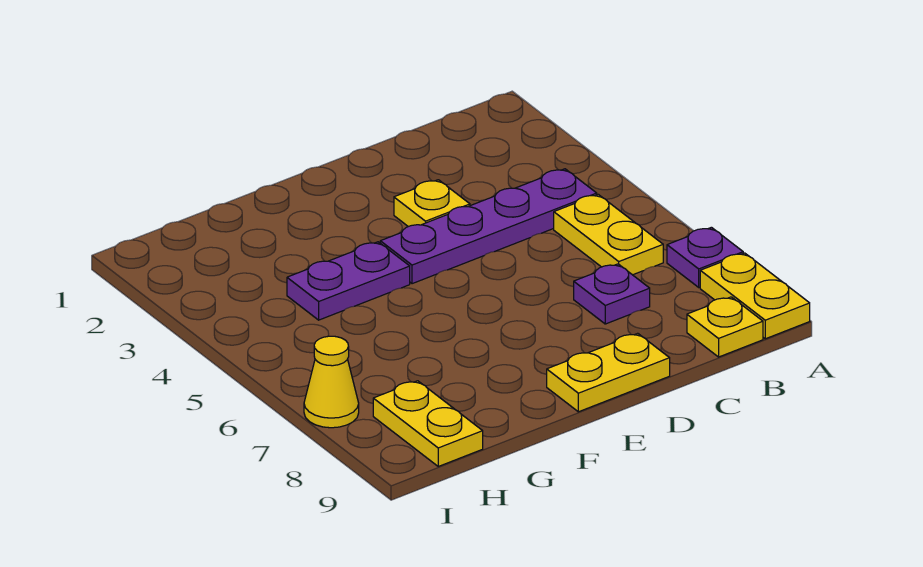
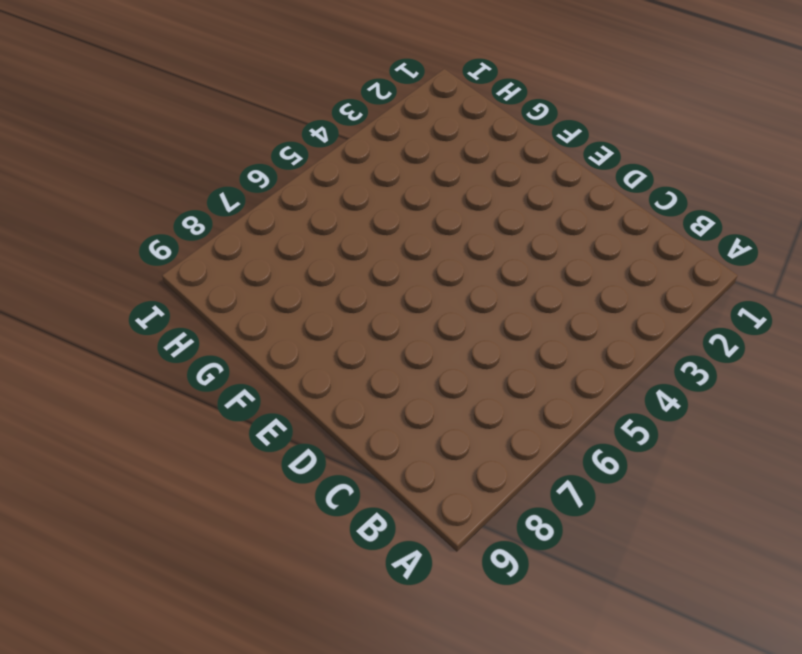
none -> purple 1x1 plate [667,227,743,287]
none -> yellow 1x2 plate [700,253,810,339]

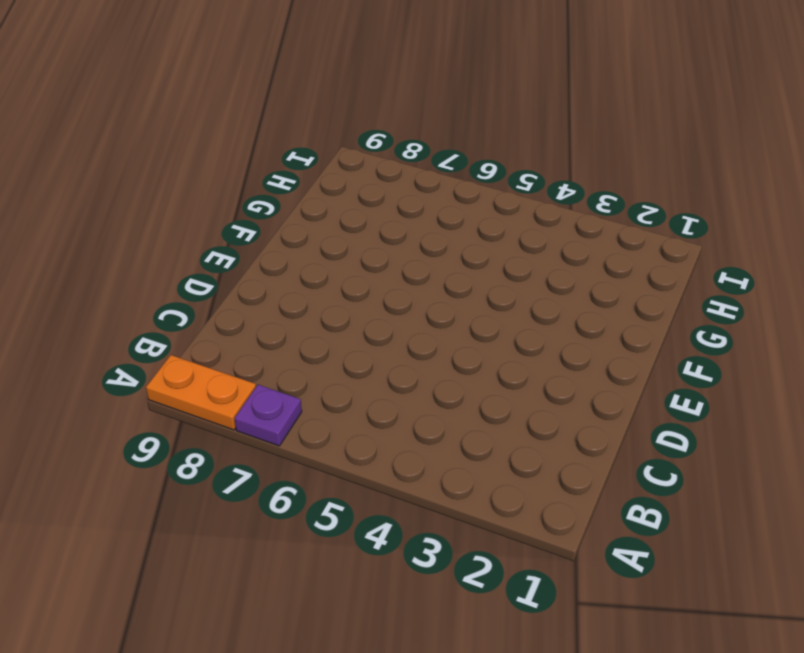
orange 1x2 plate [146,355,256,430] -> yellow 1x2 plate [700,253,810,339]
none -> purple 1x4 plate [380,169,597,284]
none -> yellow 1x2 plate [554,194,663,275]

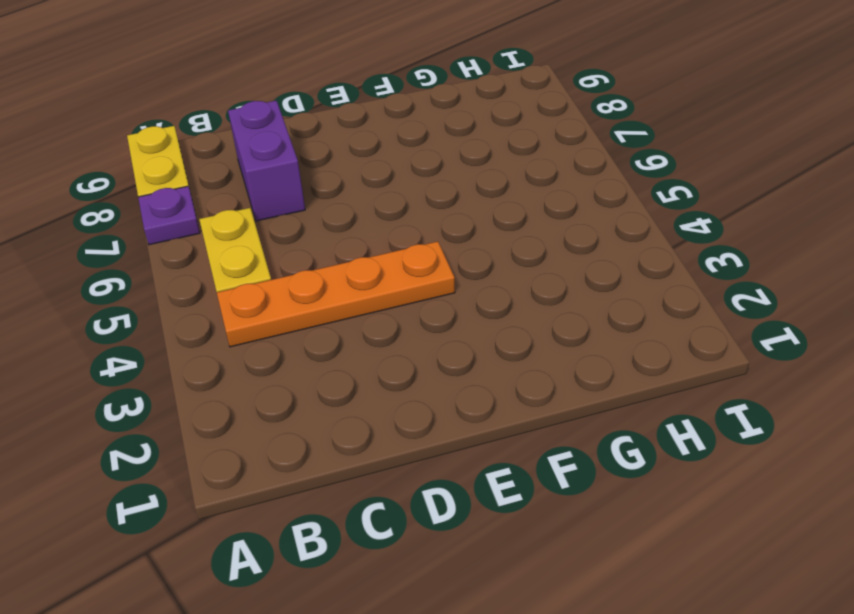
orange 1x4 plate [217,241,455,347] -> purple 1x4 plate [380,169,597,284]
purple 1x2 brick [228,101,305,221] -> purple 1x1 plate [574,264,650,324]
none -> yellow 1x1 plate [687,297,763,357]
none -> yellow 1x1 plate [394,180,470,227]

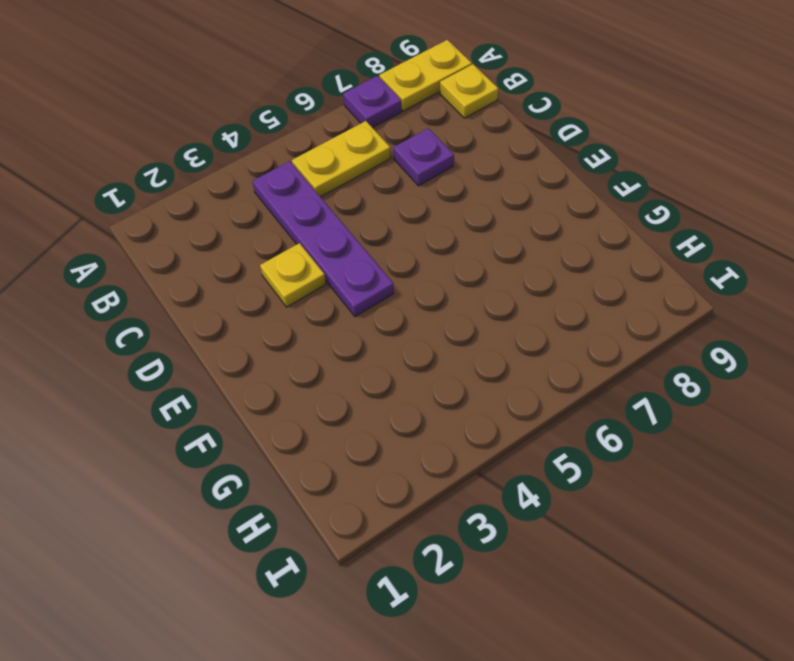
none -> yellow 1x2 plate [547,333,670,412]
none -> purple 1x2 plate [287,242,410,320]

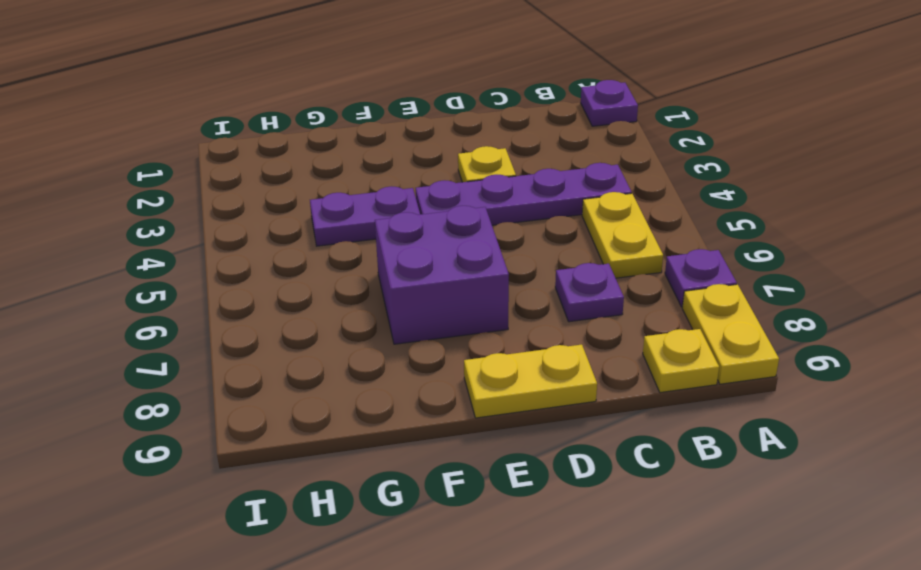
purple 1x1 plate [581,80,638,126] -> none
purple 2x2 brick [375,206,509,344] -> none
none -> yellow 1x2 plate [373,381,483,466]
none -> yellow 1x1 cone [304,336,359,428]

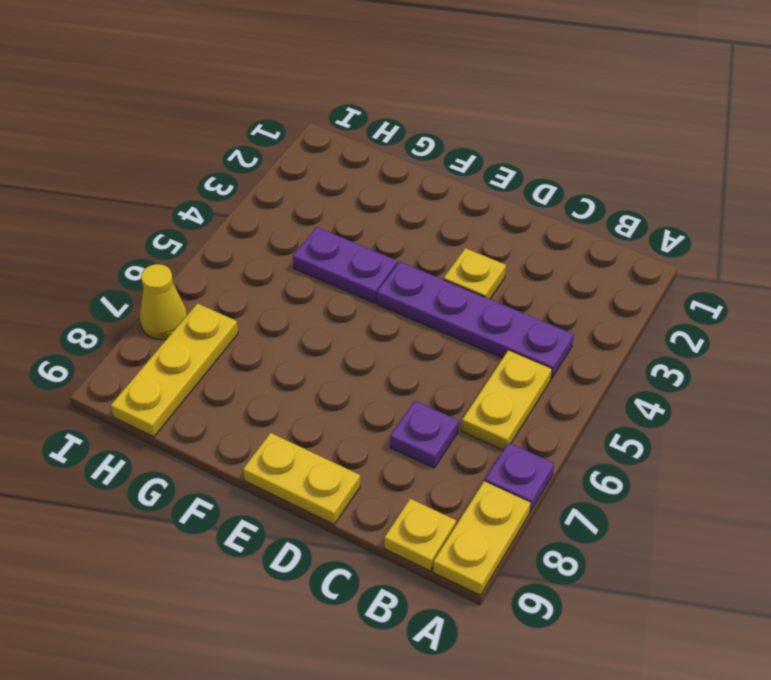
yellow 1x3 plate [111,303,238,437] -> yellow 1x2 plate [373,381,483,466]

